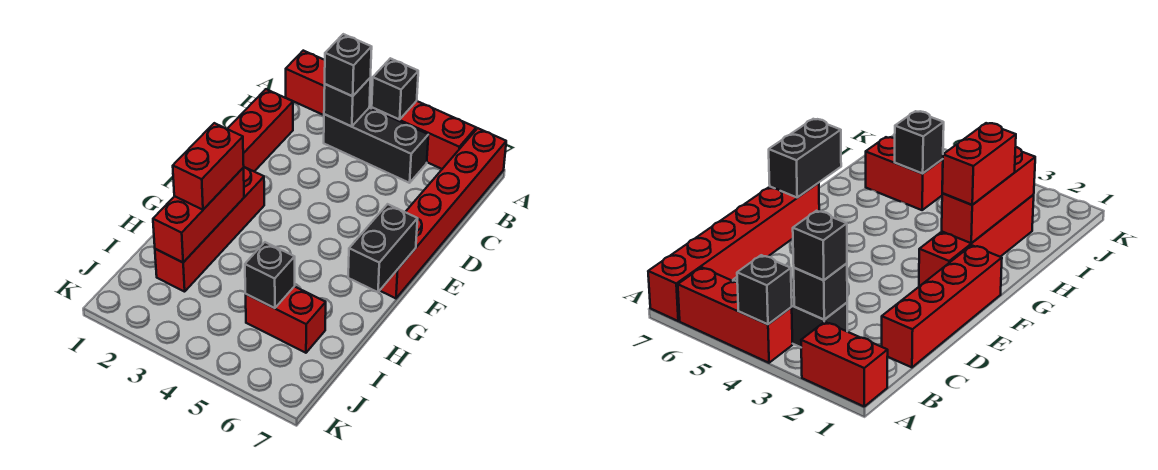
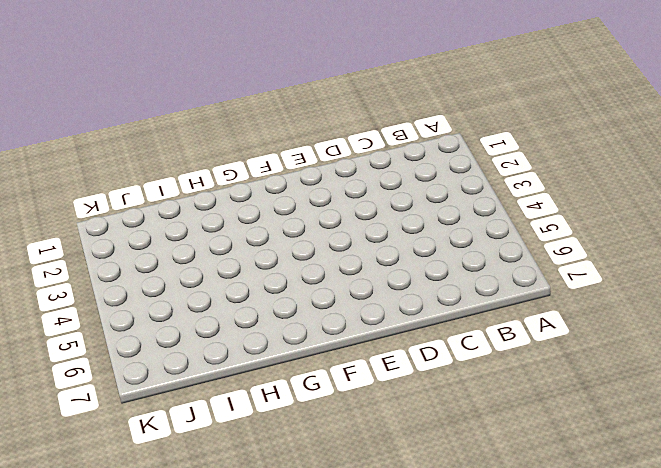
none -> red 1x2 brick [286,51,325,115]
none -> red 1x3 brick [372,101,476,169]
none -> red 1x6 brick [380,128,506,298]

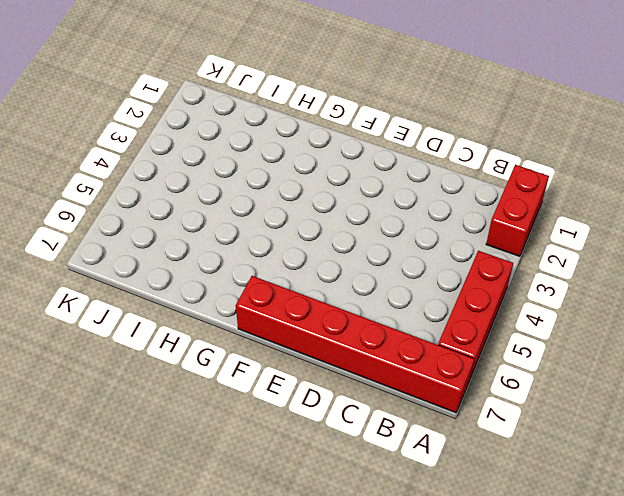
none -> black 1x3 brick [324,108,428,183]
none -> red 1x4 brick [228,89,293,171]
none -> red 1x4 brick [155,167,264,292]

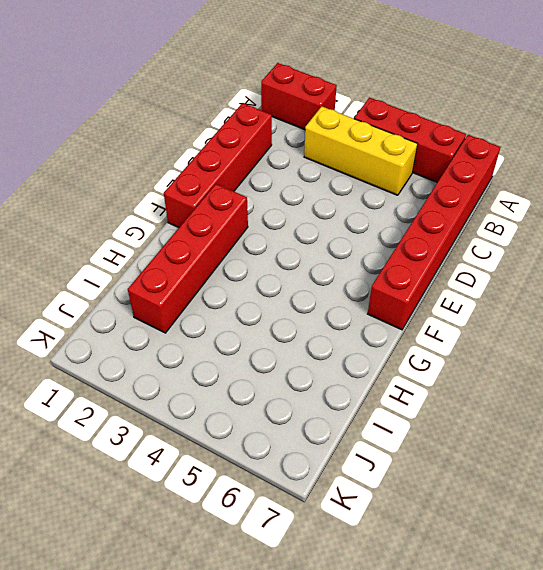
yellow 1x3 brick [304,107,417,195] -> black 1x3 brick [324,108,428,183]
none -> red 1x2 brick [246,286,326,353]
none -> black 1x1 brick [372,58,418,120]
none -> black 1x1 brick [324,78,370,127]

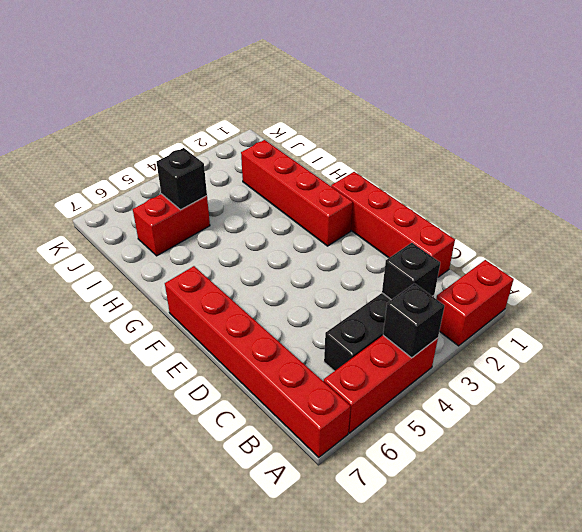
none -> black 1x2 brick [348,204,418,292]
none -> red 1x3 brick [153,168,244,262]
none -> black 1x1 brick [325,34,372,96]

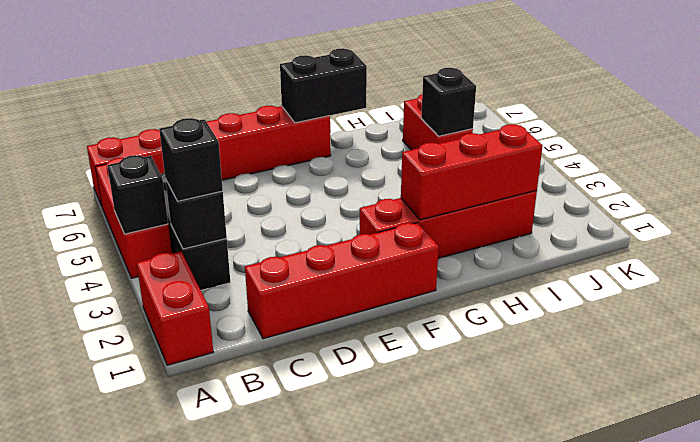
none -> red 1x2 brick [173,123,244,210]

